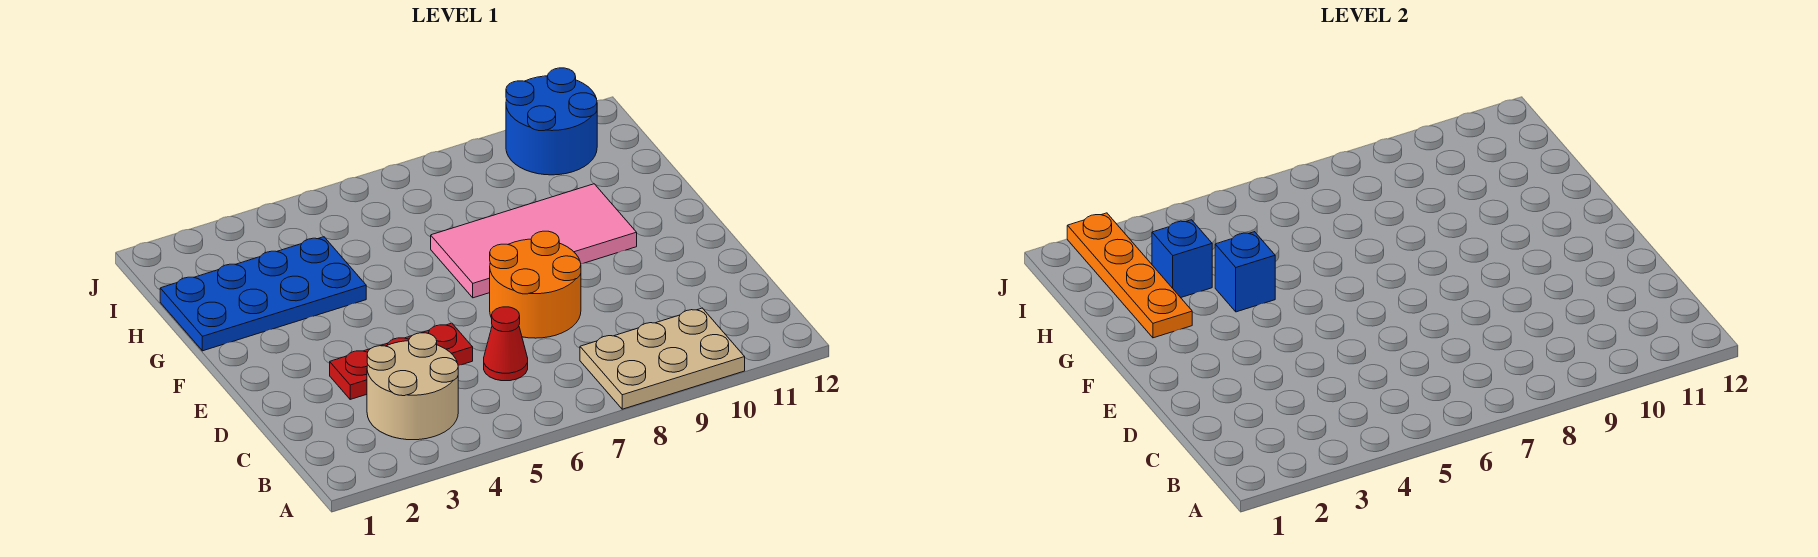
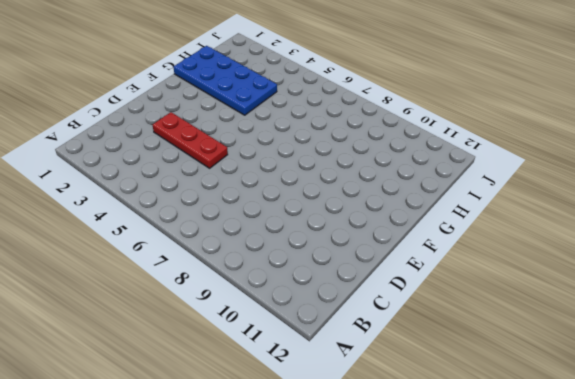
none -> tan 2x3 plate [580,308,745,409]
none -> tan 2x2 round brick [367,333,458,440]

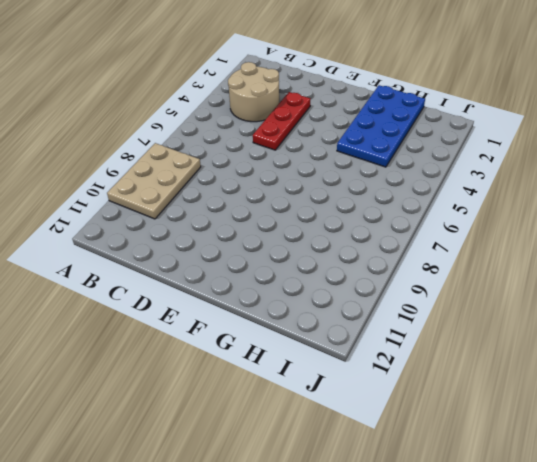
none -> red 1x1 cone [484,307,528,381]
none -> orange 2x2 round brick [490,231,581,338]

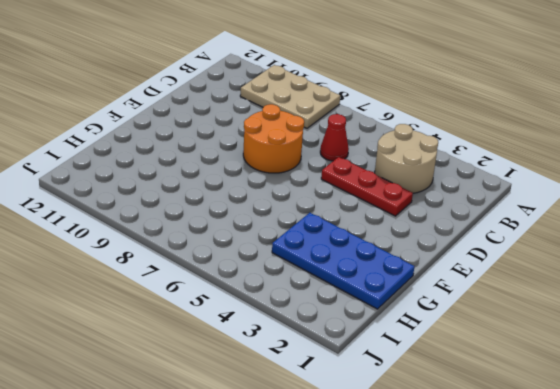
none -> pink 2x4 tile [431,184,637,298]
none -> blue 2x2 round brick [506,68,597,175]

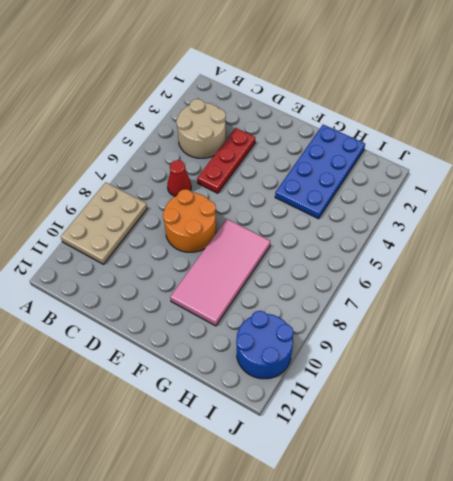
none -> orange 1x4 plate [1067,213,1192,338]
none -> blue 1x1 brick [1215,232,1275,312]

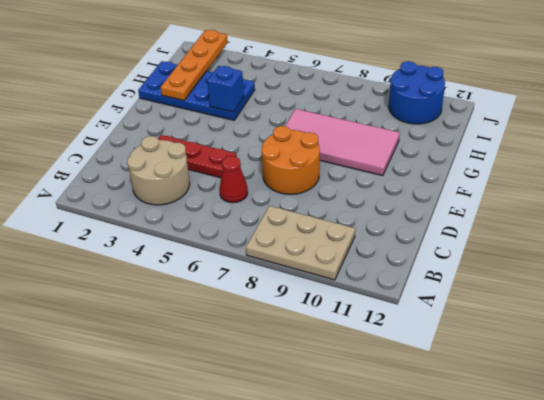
none -> blue 1x1 brick [1152,220,1212,298]

